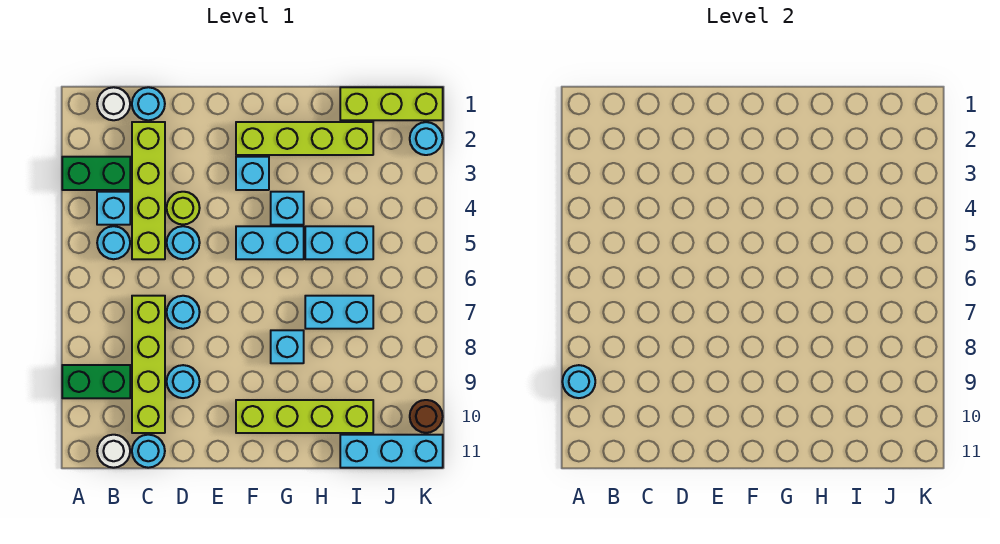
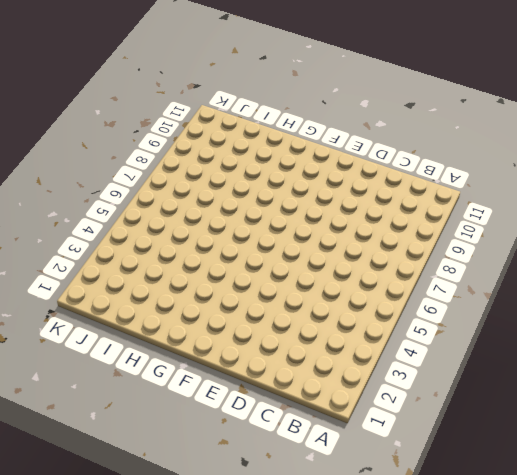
none -> green 1x2 brick [62,157,130,190]
none -> green 1x2 brick [62,365,130,398]
none -> white 1x1 round brick [97,87,130,120]

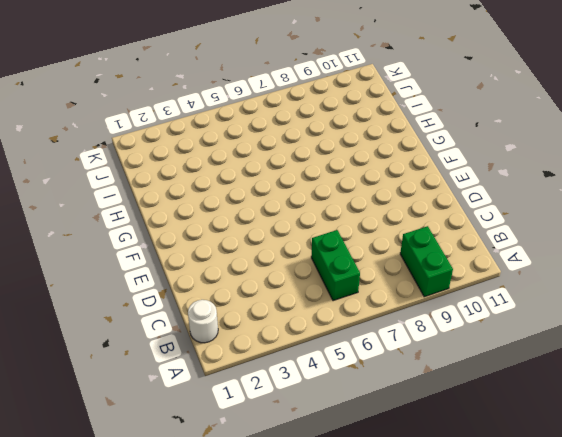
green 1x2 brick [311,230,360,301] -> green 1x2 brick moved to [62,157,130,190]
none -> cyan 1x1 brick [97,192,130,225]
none -> cyan 1x1 round brick [97,226,130,259]
none -> white 1x1 round brick [97,435,130,468]

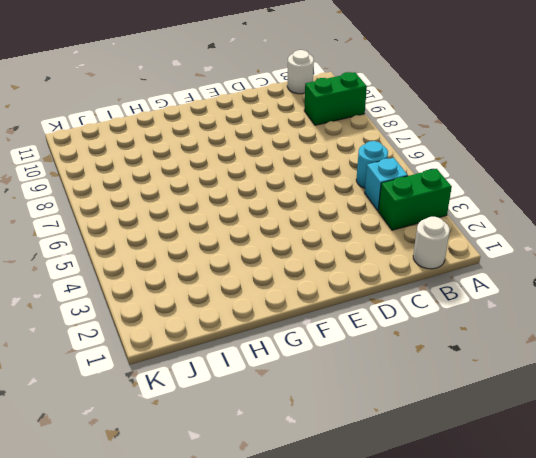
none -> cyan 1x1 round brick [132,87,165,120]
none -> lime 1x4 brick [132,122,165,259]
none -> lime 1x4 brick [132,296,165,433]

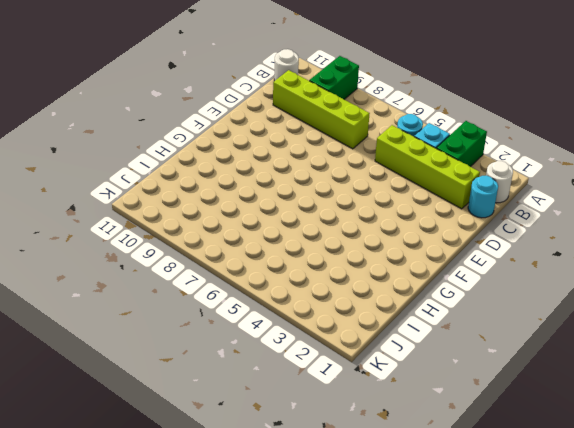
none -> cyan 1x1 round brick [132,435,165,468]
none -> lime 1x1 round brick [167,192,200,225]
none -> cyan 1x1 round brick [167,226,200,259]

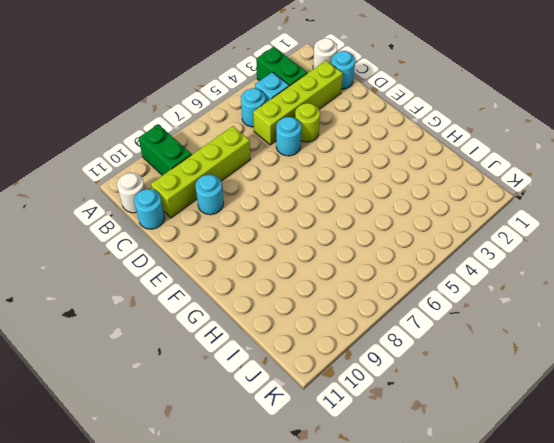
none -> cyan 1x1 round brick [167,296,200,329]
none -> lime 1x4 brick [236,122,373,155]
none -> cyan 1x1 brick [236,157,269,190]

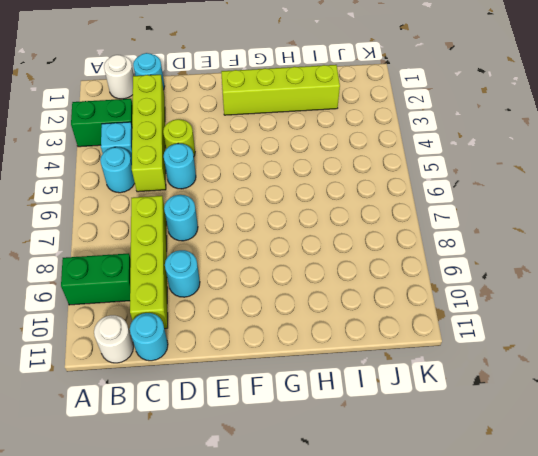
none -> cyan 1x1 brick [236,157,269,190]
none -> cyan 1x2 brick [236,226,304,259]
none -> lime 1x4 brick [236,400,373,433]

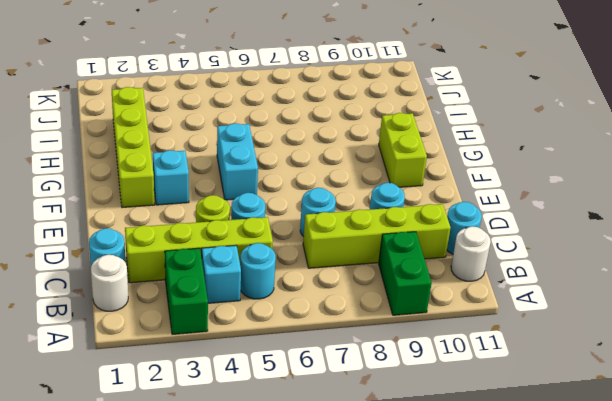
lime 1x2 brick [379,113,427,187] -> lime 1x4 brick [236,400,373,433]
none -> cyan 1x1 brick [271,192,304,225]
none -> cyan 1x1 brick [271,330,304,363]
none -> cyan 1x2 brick [305,226,373,259]

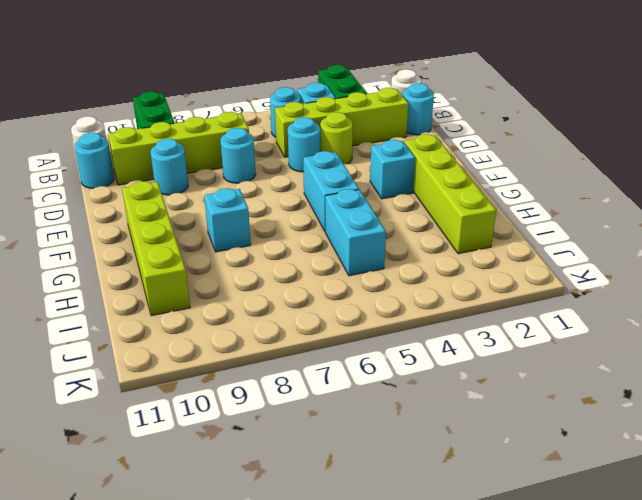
none -> cyan 1x1 brick [271,192,304,225]
none -> cyan 1x2 brick [305,296,373,329]
none -> lime 1x3 brick [340,87,443,120]

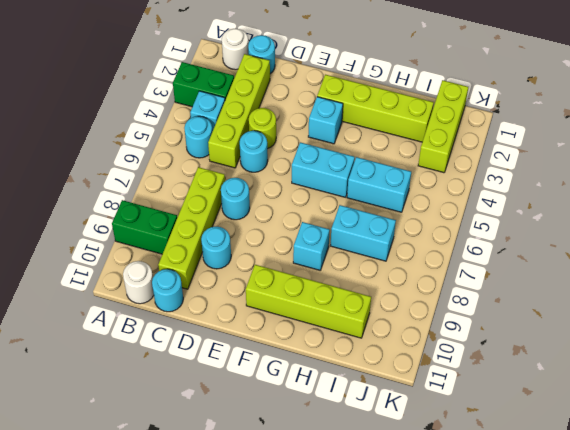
lime 1x3 brick [418,80,468,173] -> lime 1x3 brick turned to [340,87,443,120]
none -> cyan 1x1 brick [271,192,304,225]
none -> cyan 1x3 brick [340,435,443,468]
none -> cyan 1x1 round brick [410,122,443,155]

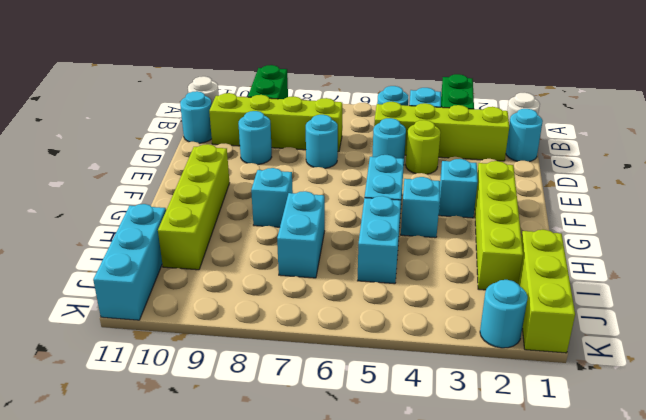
none -> brown 1x1 round brick [410,400,443,433]
none -> cyan 1x1 round brick [562,365,595,398]

